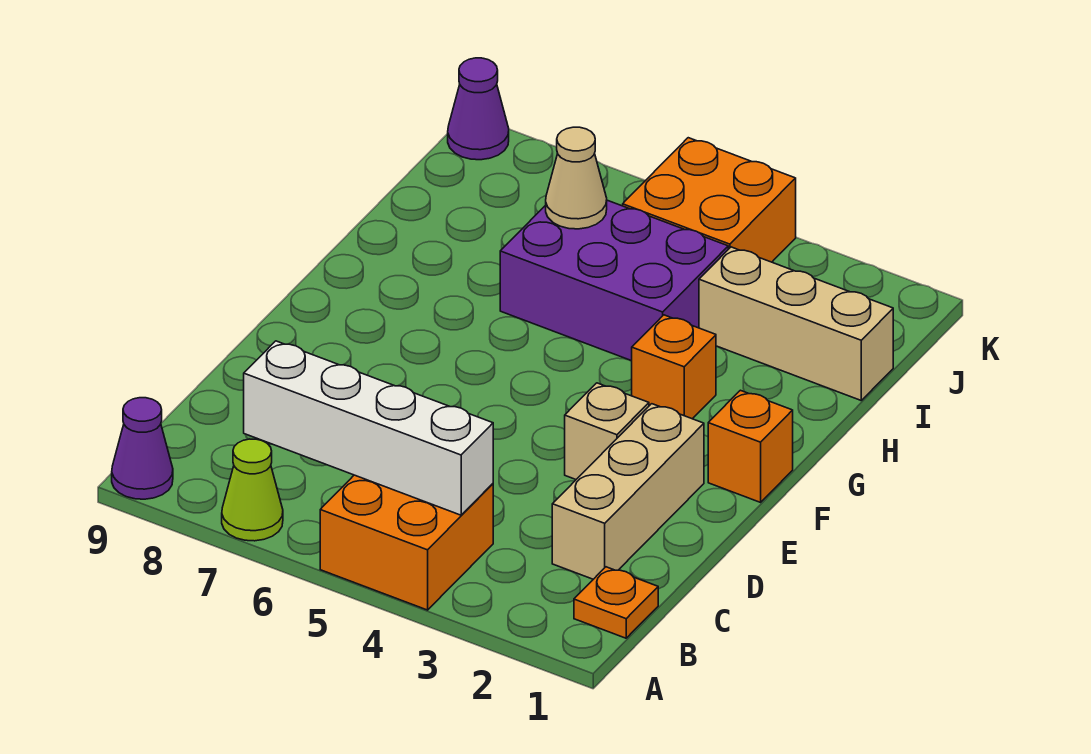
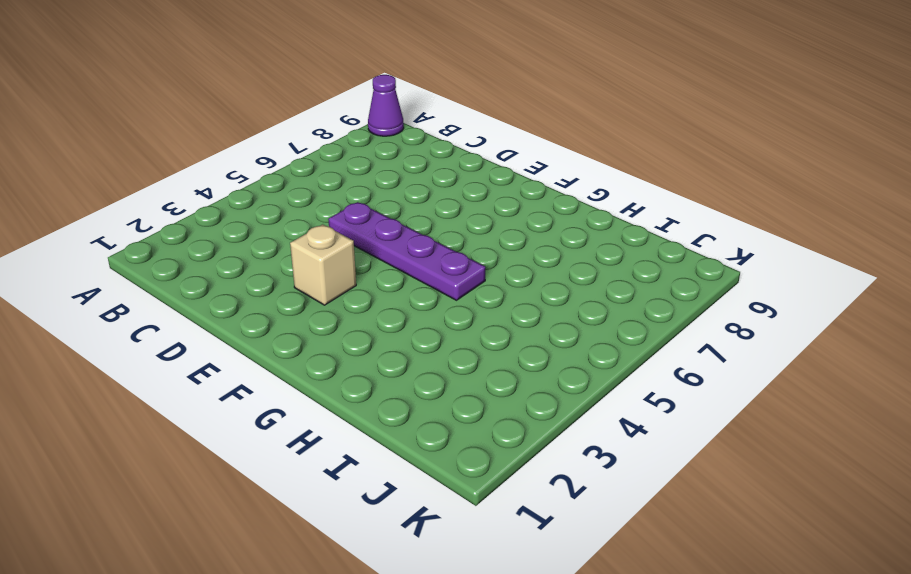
purple 1x4 plate [328,202,485,300] -> none
none -> orange 2x2 brick [320,475,493,610]
none -> lime 1x1 cone [222,439,283,541]
none -> orange 1x1 plate [574,567,658,638]

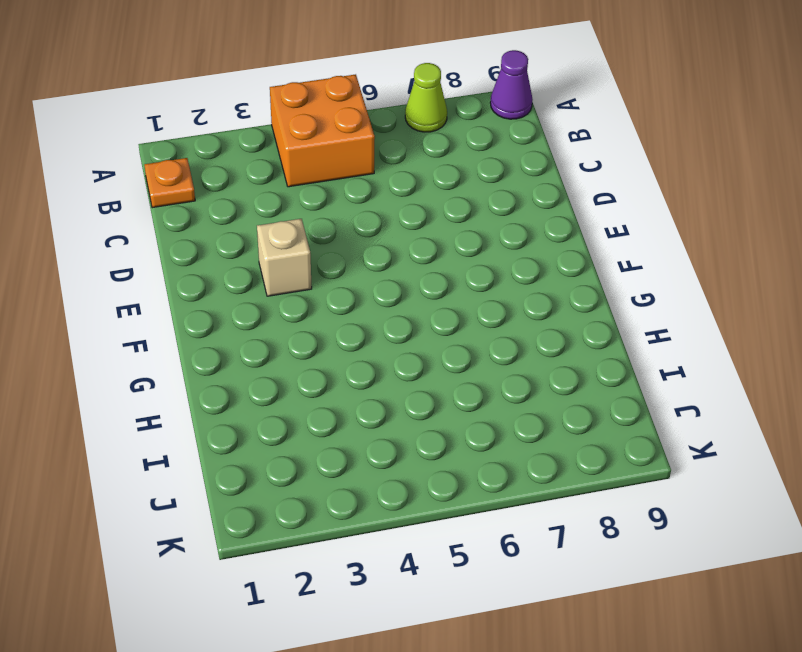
none -> tan 1x3 brick [552,404,704,579]
none -> orange 1x1 brick [708,390,793,502]
none -> orange 1x1 brick [632,315,716,419]

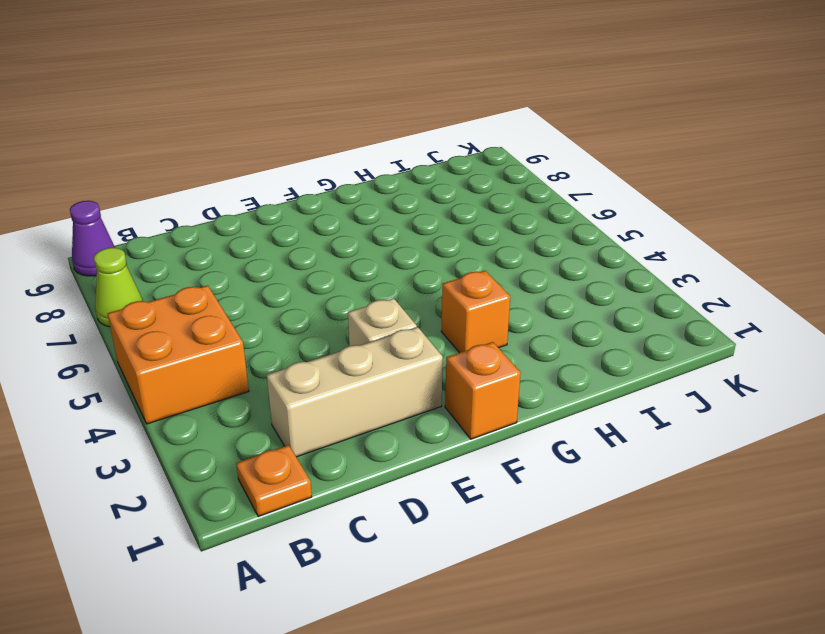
none -> purple 2x3 brick [500,200,728,361]
none -> tan 1x3 brick [699,247,893,400]
none -> orange 2x2 brick [623,138,796,262]

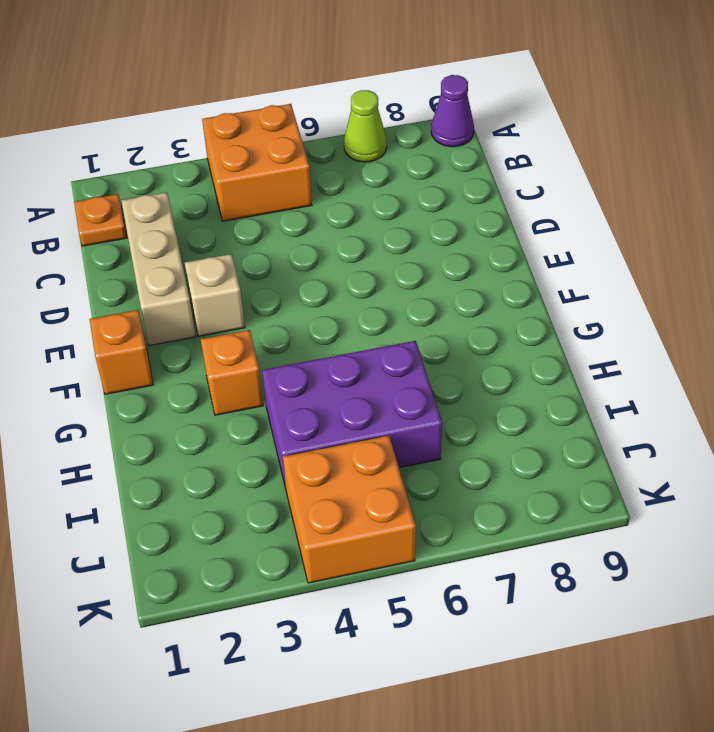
none -> tan 1x3 brick [699,247,893,400]
none -> purple 1x1 cone [448,58,509,160]
none -> white 1x4 brick [244,341,493,515]

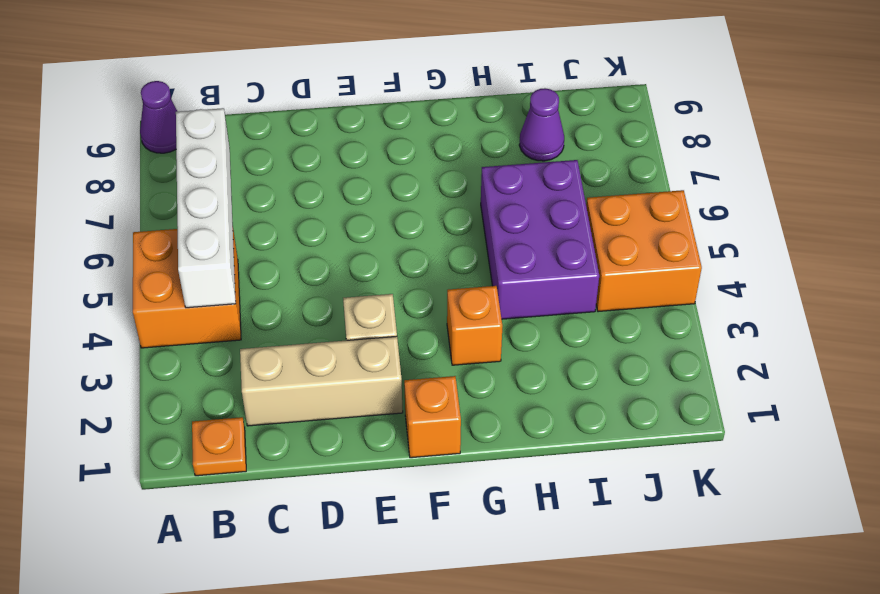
purple 1x1 cone [519,88,564,161] -> purple 1x1 cone moved to [448,58,509,160]
none -> lime 1x1 cone [222,439,283,541]
none -> tan 1x3 brick [699,247,893,400]
none -> tan 1x1 cone [546,127,607,229]

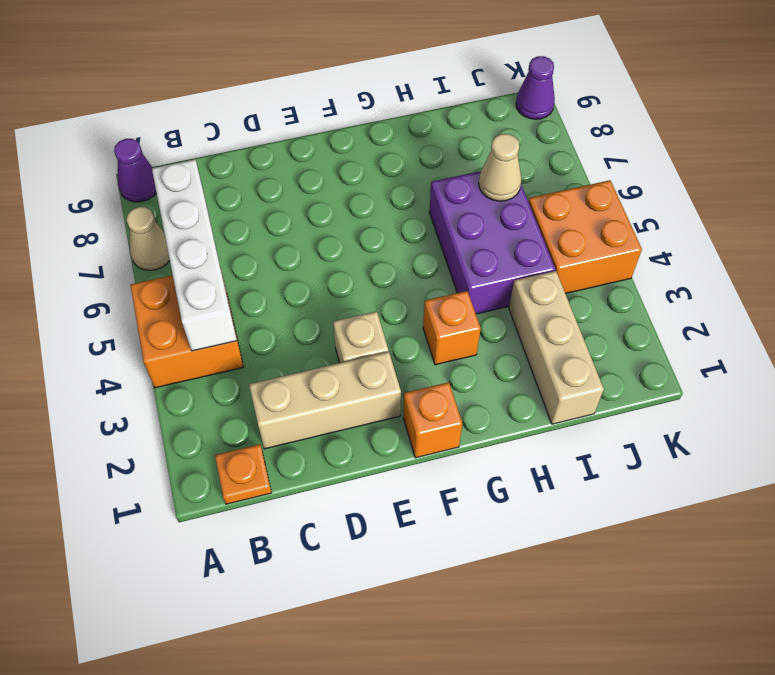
tan 1x1 cone [126,207,170,270] -> lime 1x1 cone [222,439,283,541]

